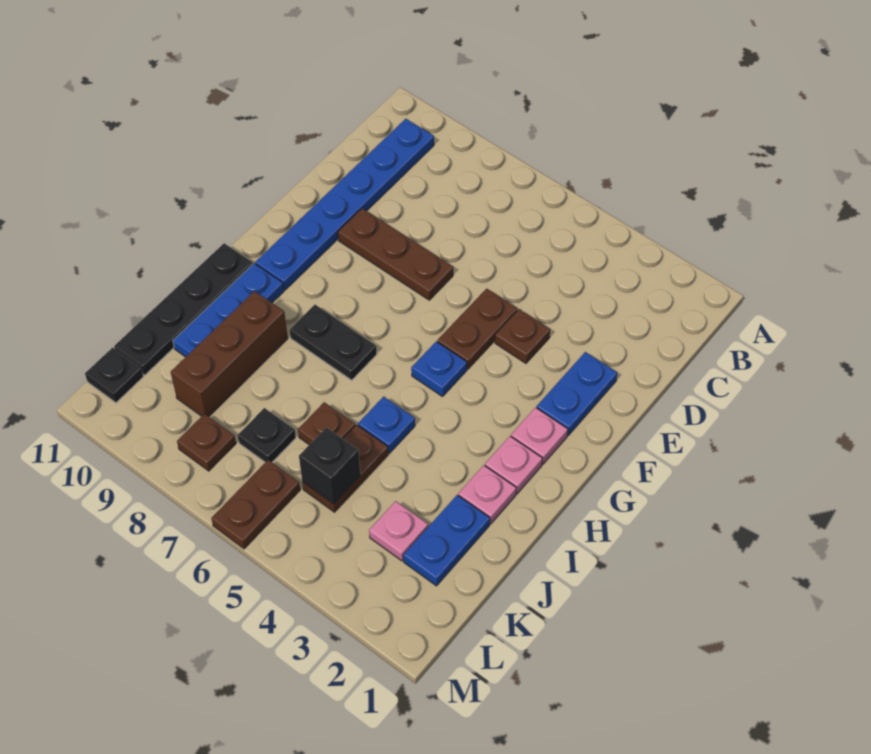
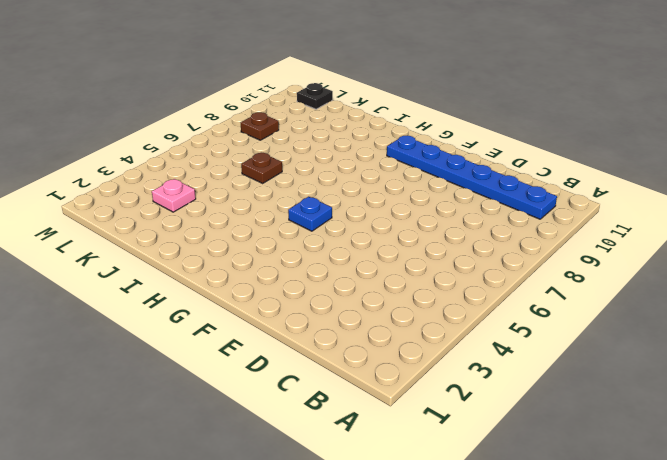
none -> blue 1x2 plate [537,352,617,435]
none -> brown 1x1 plate [495,309,550,363]
none -> brown 1x2 plate [437,289,517,369]

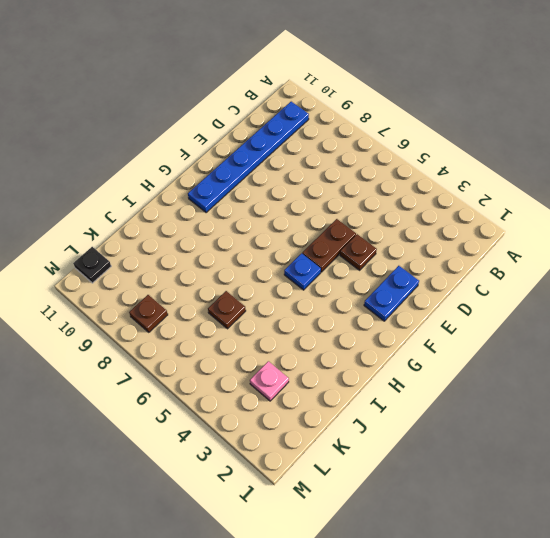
none -> brown 1x3 plate [338,208,453,300]
none -> pink 1x1 plate [511,407,568,464]
none -> pink 1x1 plate [485,436,543,494]

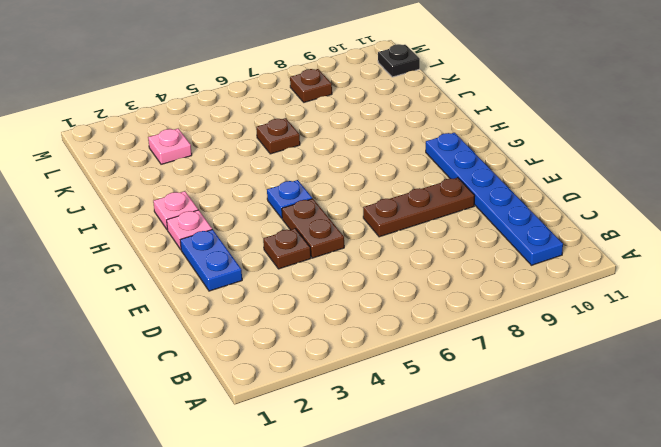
none -> black 1x2 plate [290,305,377,380]
none -> blue 1x3 plate [173,264,284,357]
none -> black 1x4 plate [114,243,253,375]

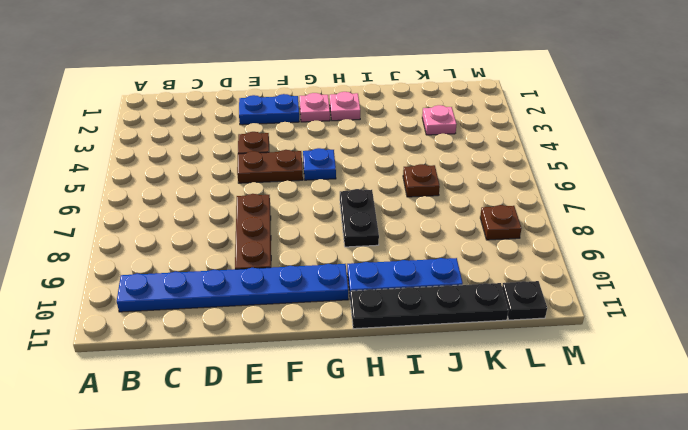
none -> pink 1x1 plate [458,465,516,524]
none -> blue 1x1 plate [358,396,415,453]
none -> brown 1x3 brick [171,291,288,417]

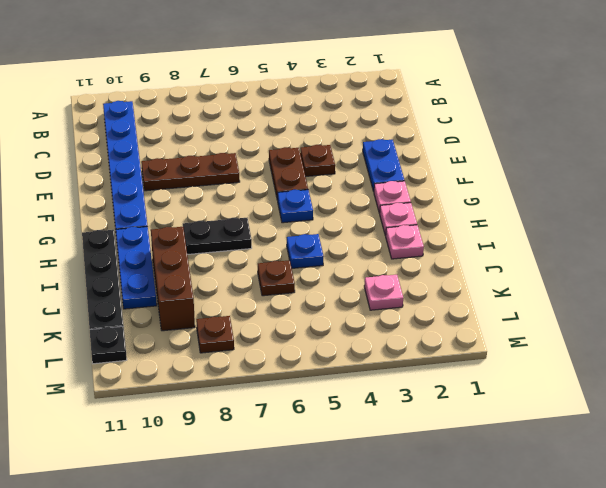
none -> blue 1x2 plate [403,495,490,586]
none -> brown 1x2 plate [302,425,388,512]
none -> black 1x1 plate [238,408,296,462]

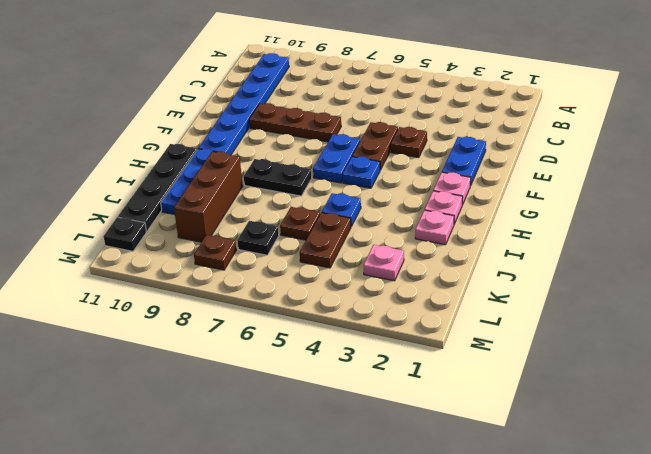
blue 1x2 plate [313,134,360,183] -> blue 1x2 plate moved to [403,495,490,586]
none -> brown 1x2 plate [211,460,300,549]
none -> black 1x1 brick [299,427,360,504]

